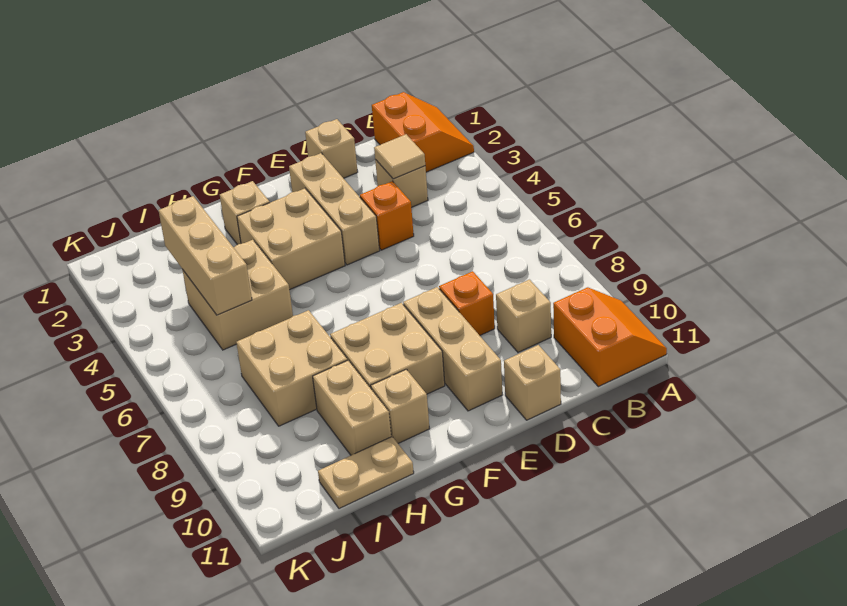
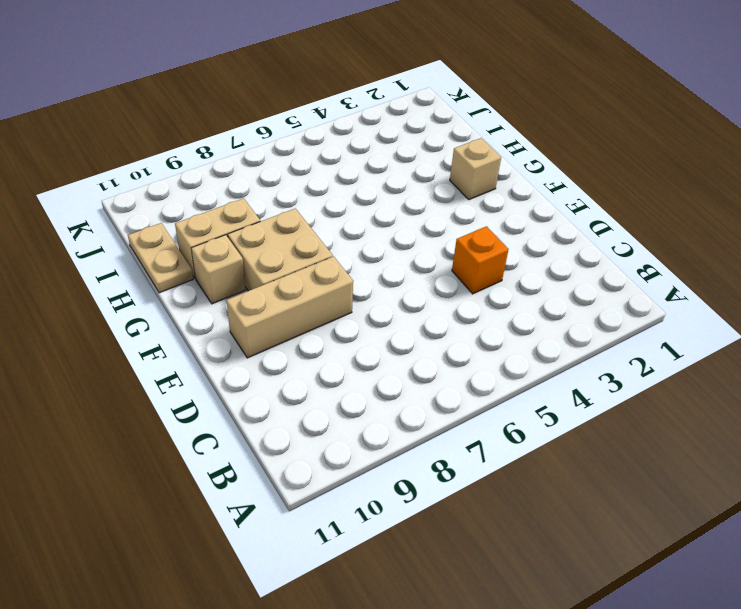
none -> orange 2x2 slope [372,92,474,172]
none -> orange 2x2 slope [553,287,667,387]
none -> tan 1x1 brick [375,160,428,208]

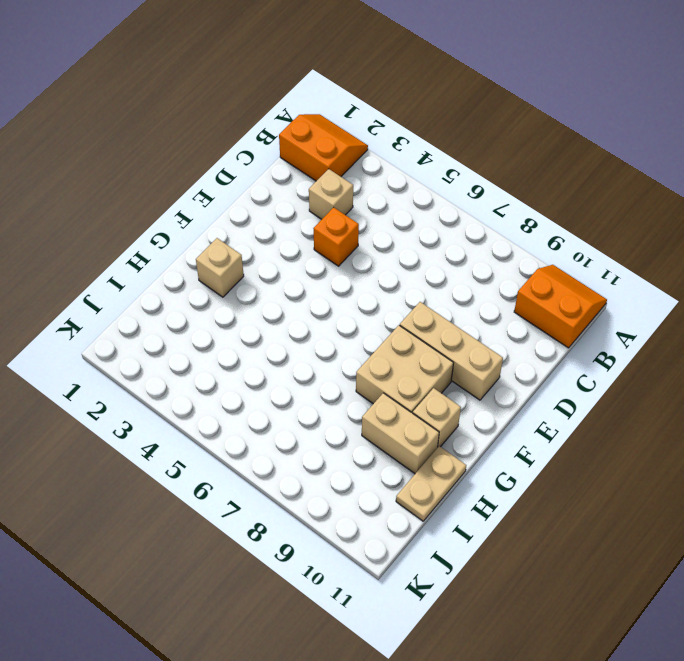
none -> tan 1x1 brick [496,280,551,352]
none -> tan 1x1 brick [305,119,358,178]
none -> orange 1x1 brick [439,271,495,335]

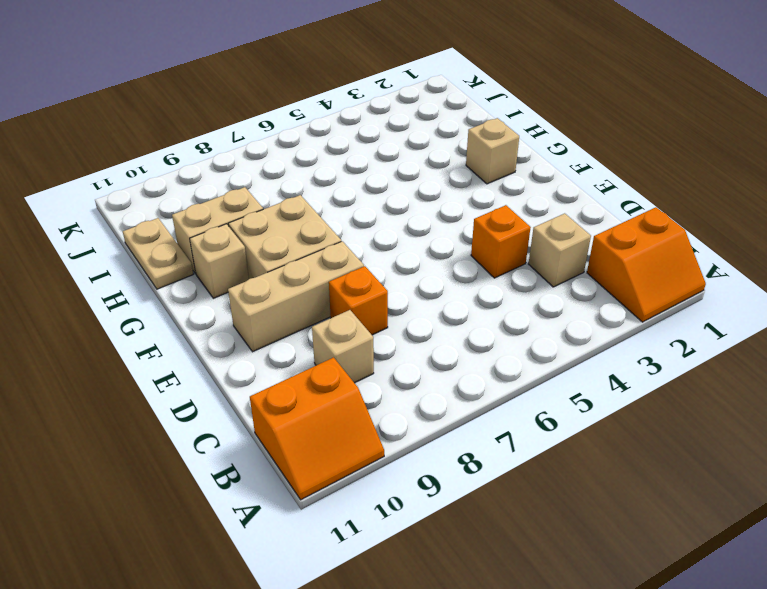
none -> tan 1x1 brick [305,119,358,178]
none -> tan 1x1 brick [504,345,561,420]
none -> tan 1x3 brick [289,153,380,265]

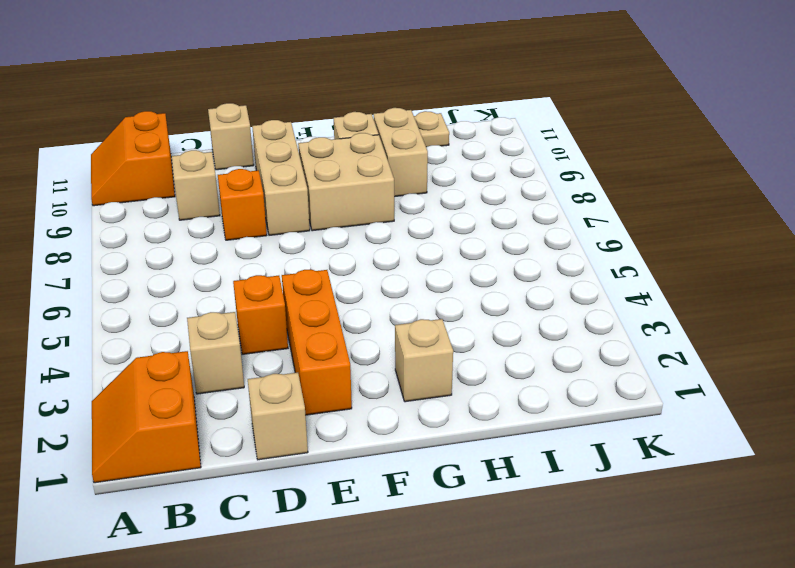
orange 1x3 brick [282,270,352,415] -> tan 1x3 brick [289,153,380,265]
none -> tan 2x2 brick [237,188,345,290]
none -> tan 2x2 brick [182,240,293,350]
none -> tan 2x2 brick [236,310,347,426]

